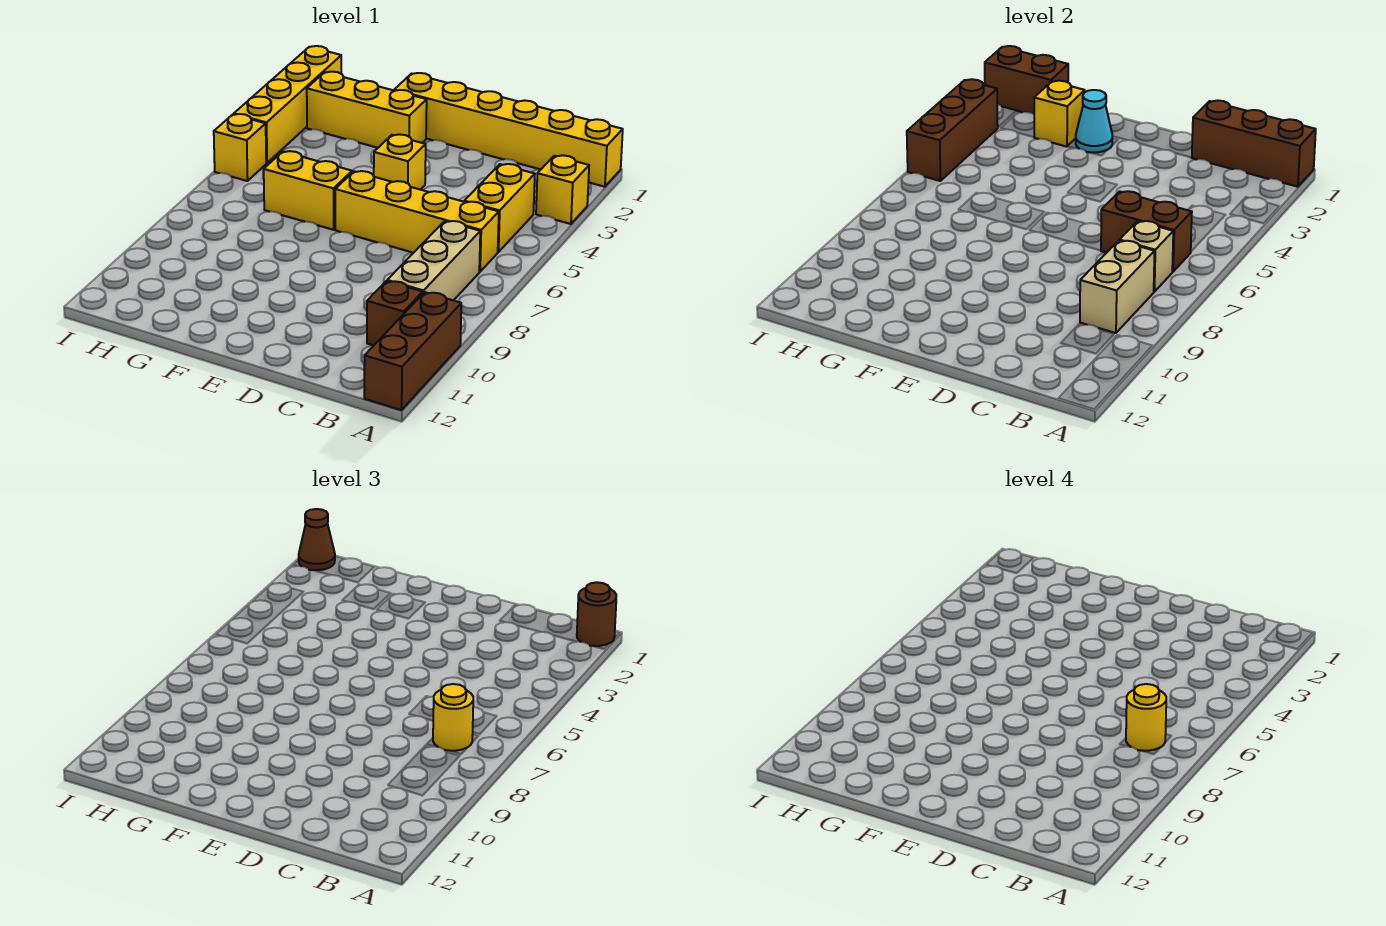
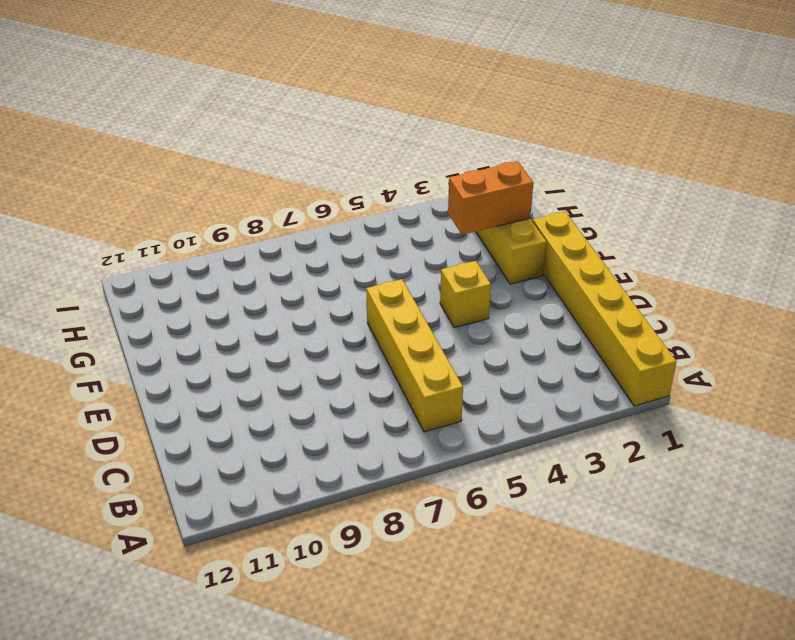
orange 1x2 brick [448,162,533,235] -> yellow 1x1 brick [1034,81,1085,147]
none -> yellow 1x1 brick [536,155,589,224]
none -> brown 1x3 brick [364,292,461,410]
none -> yellow 1x2 brick [464,164,535,252]

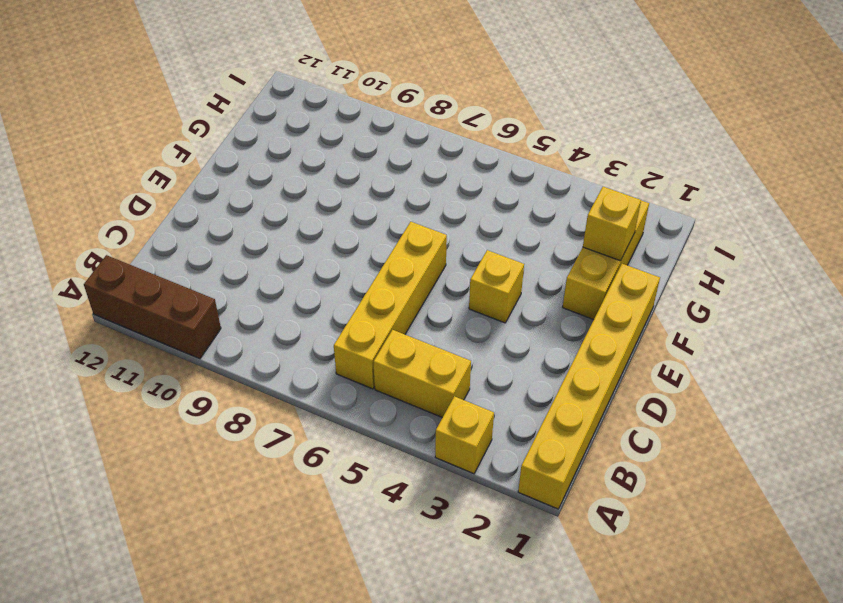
none -> tan 1x3 brick [387,221,480,301]
none -> brown 1x1 brick [367,281,423,346]
none -> yellow 1x2 brick [264,151,352,230]

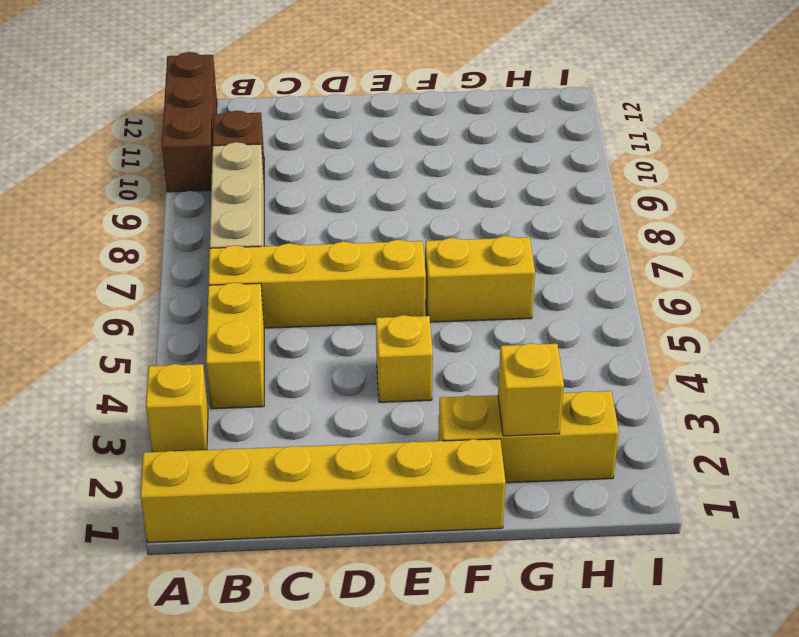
none -> yellow 1x4 brick [234,46,341,163]
none -> yellow 1x1 brick [214,114,266,181]
none -> brown 1x3 brick [1192,100,1316,187]

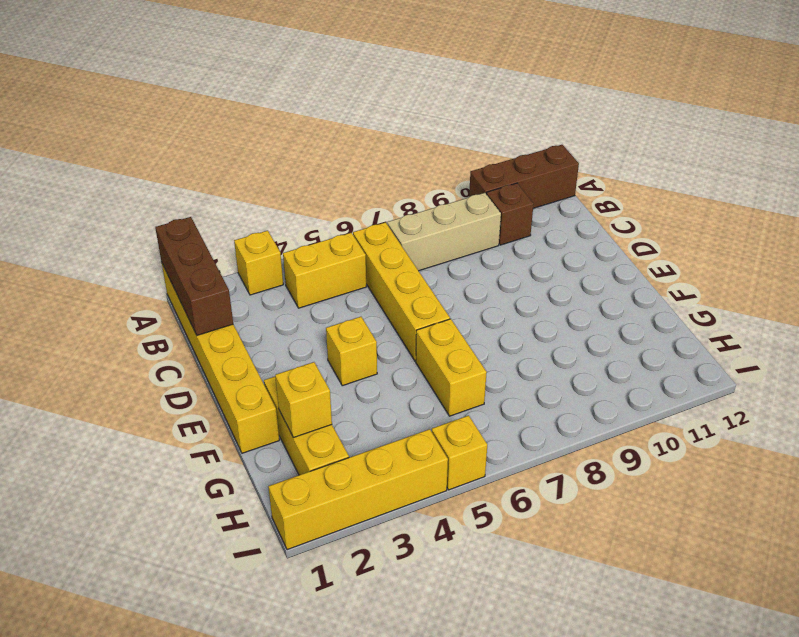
none -> brown 1x2 brick [1101,191,1192,272]
none -> tan 1x1 brick [1120,221,1173,292]
none -> tan 1x2 brick [1080,241,1155,333]

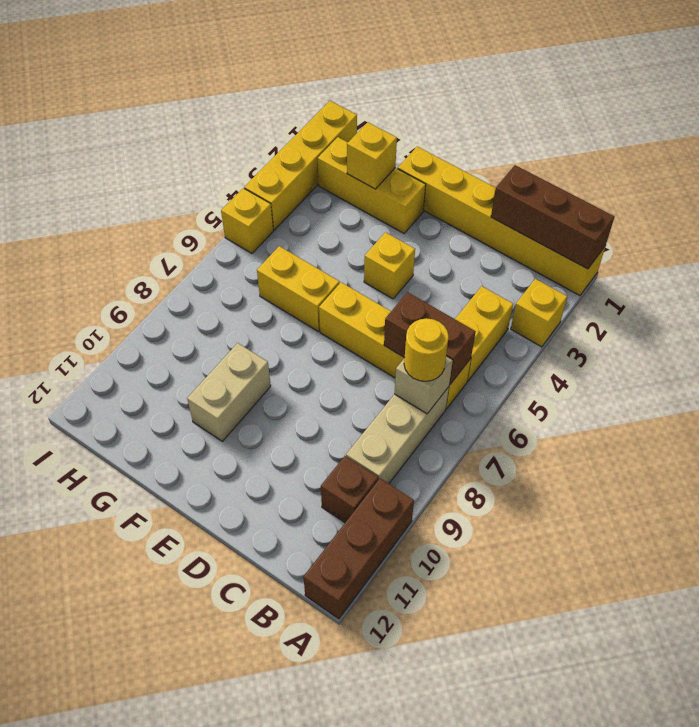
tan 1x2 brick [187,343,271,441] -> tan 1x2 brick moved to [1080,241,1155,333]
none -> cyan 1x1 cone [1076,90,1112,152]
none -> brown 1x2 brick [985,46,1068,114]
none -> brown 1x3 brick [907,79,998,181]

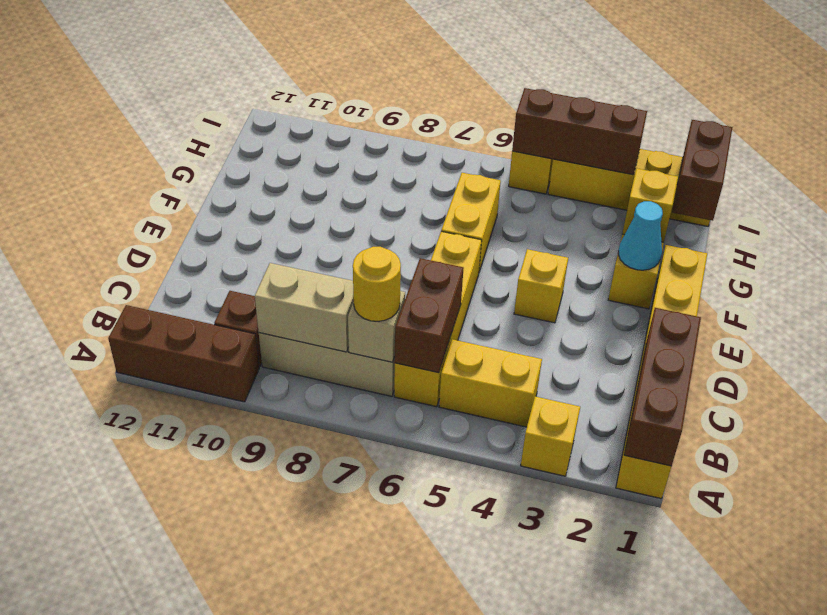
none -> brown 1x1 round brick [577,582,616,646]
none -> brown 1x1 cone [299,509,335,570]
none -> yellow 1x1 round brick [1126,684,1166,751]

